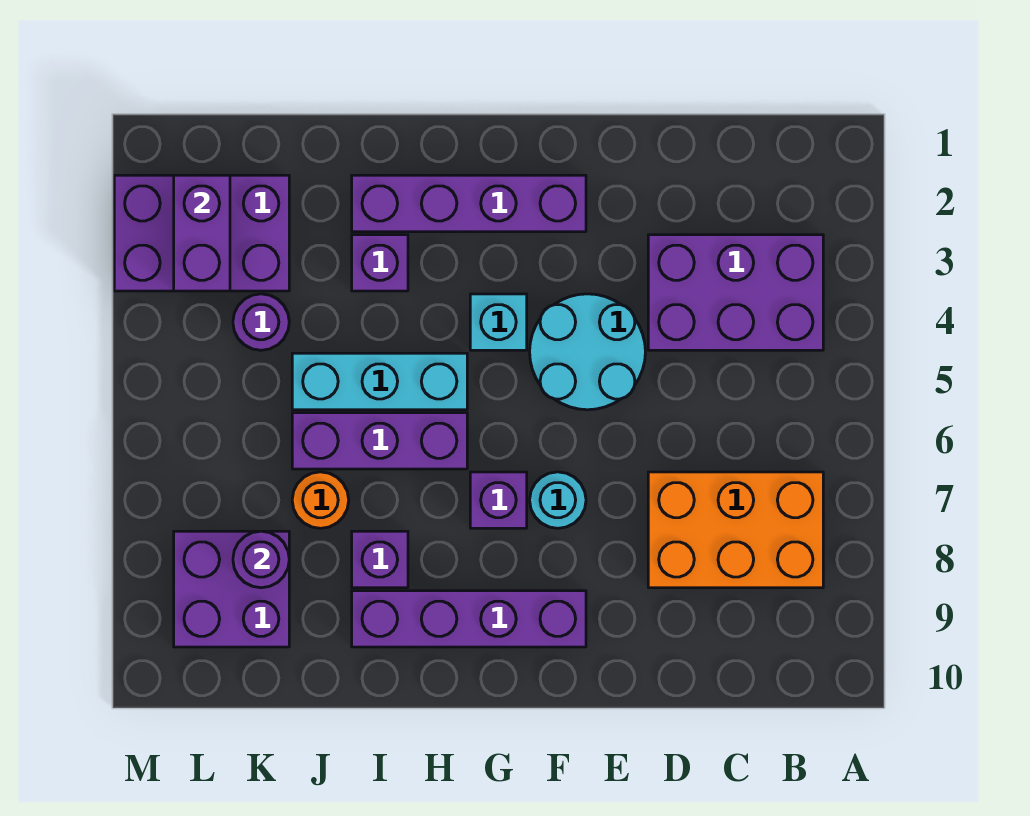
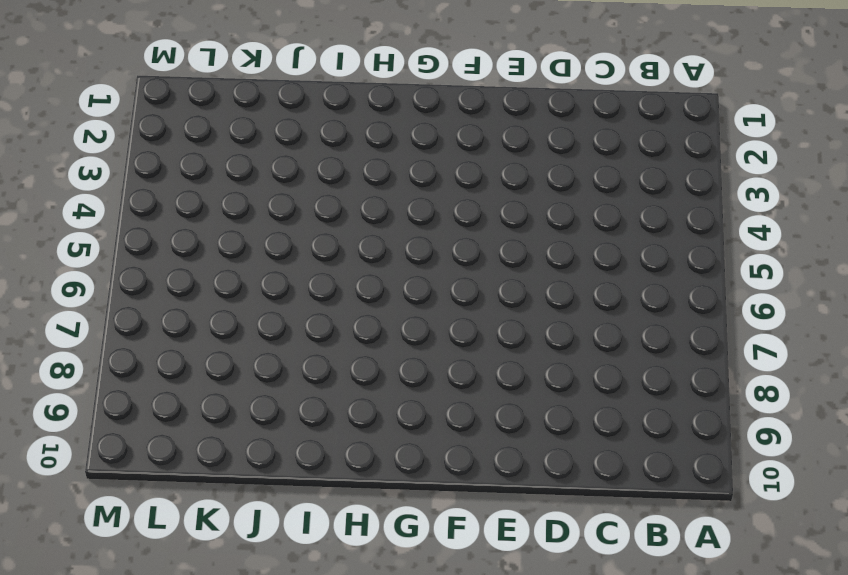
none -> purple 2x3 brick [648,235,823,350]
none -> orange 2x3 brick [648,472,823,588]
none -> cyan 2x2 round brick [530,294,645,410]

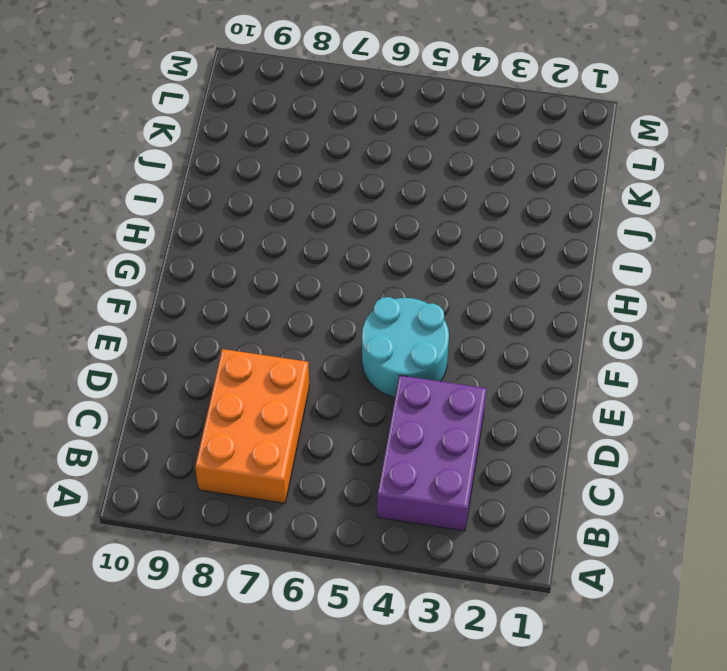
none -> purple 1x4 brick [352,175,586,232]
none -> cyan 1x1 round brick [530,472,586,528]
none -> purple 1x4 brick [352,591,586,647]

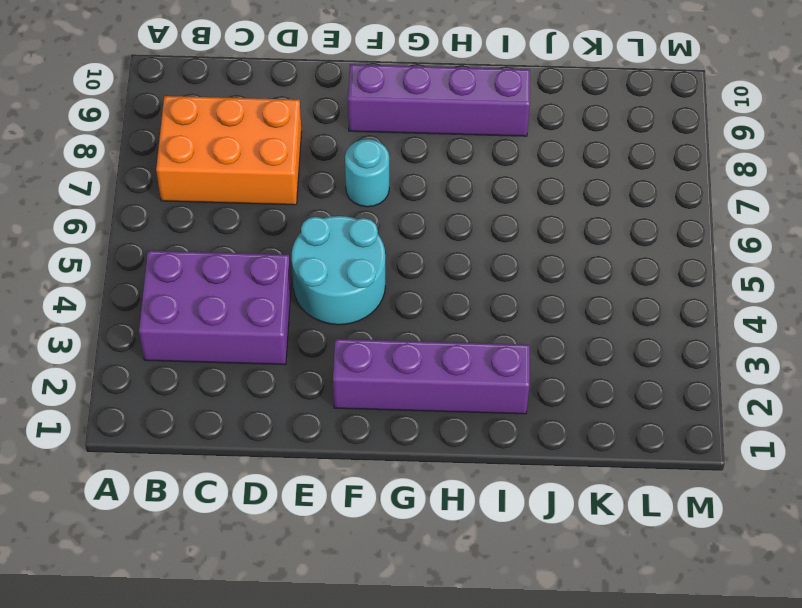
none -> cyan 1x1 brick [470,294,527,350]
none -> purple 1x1 brick [470,472,527,528]
none -> cyan 1x3 brick [292,353,467,410]

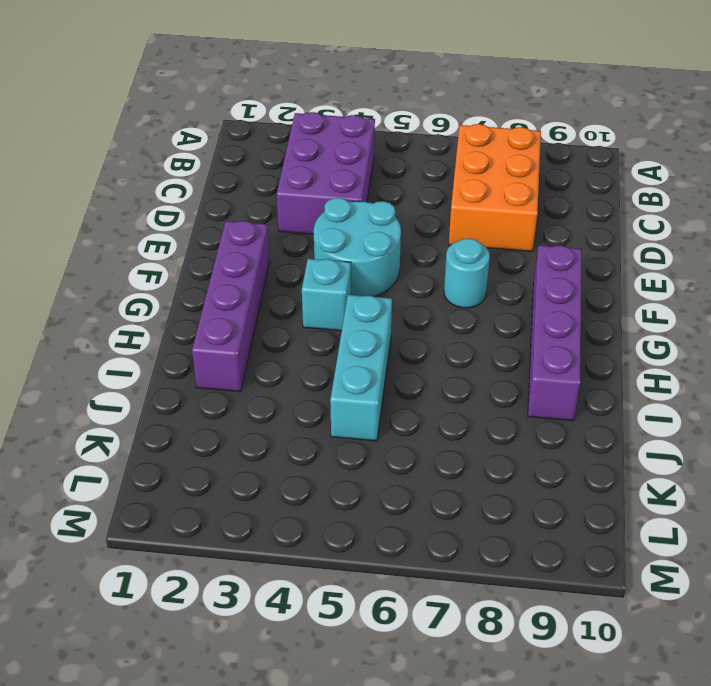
none -> purple 1x1 brick [470,472,527,528]
none -> purple 1x3 brick [292,413,467,469]
none -> purple 1x1 brick [352,235,408,291]

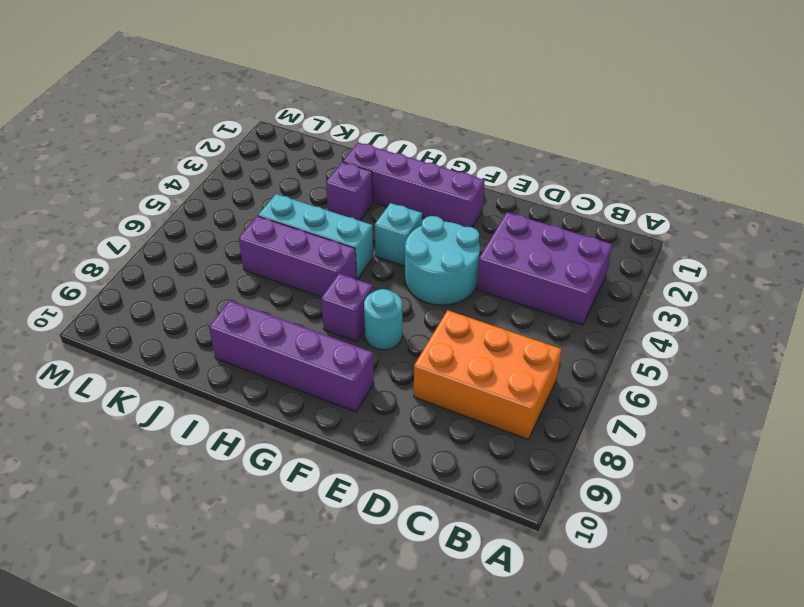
none -> purple 1x1 brick [352,531,408,588]
none -> orange 1x1 round brick [292,472,349,528]
none -> purple 2x3 brick [114,175,289,291]

